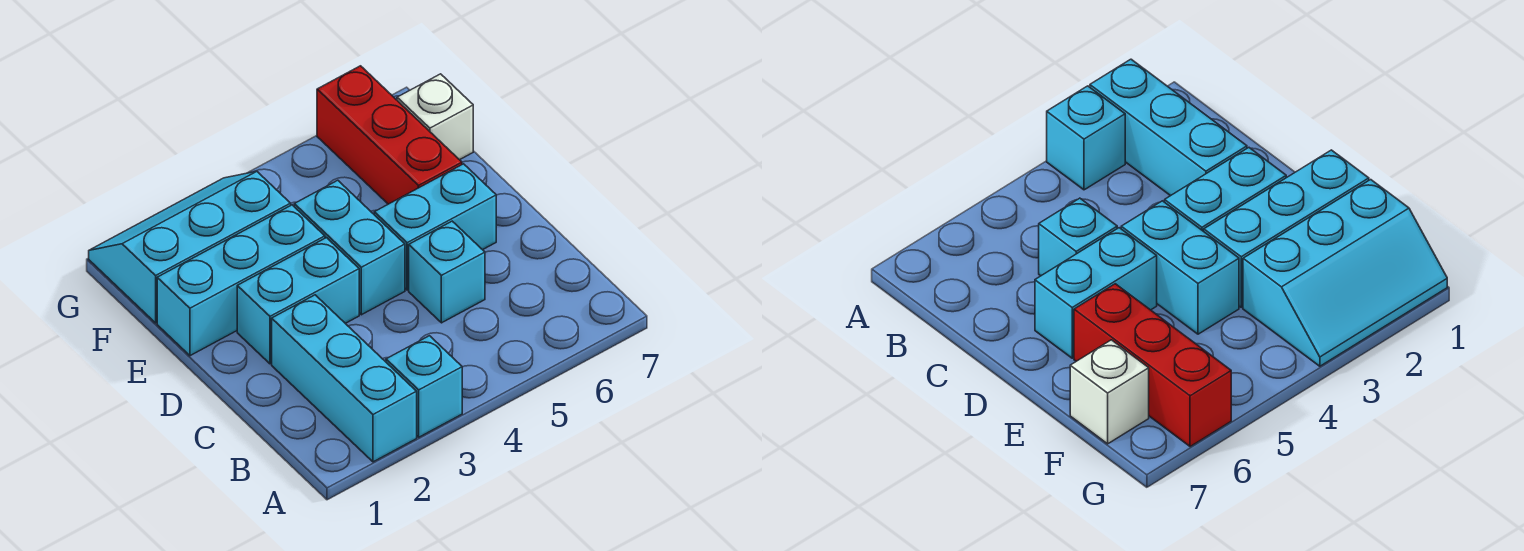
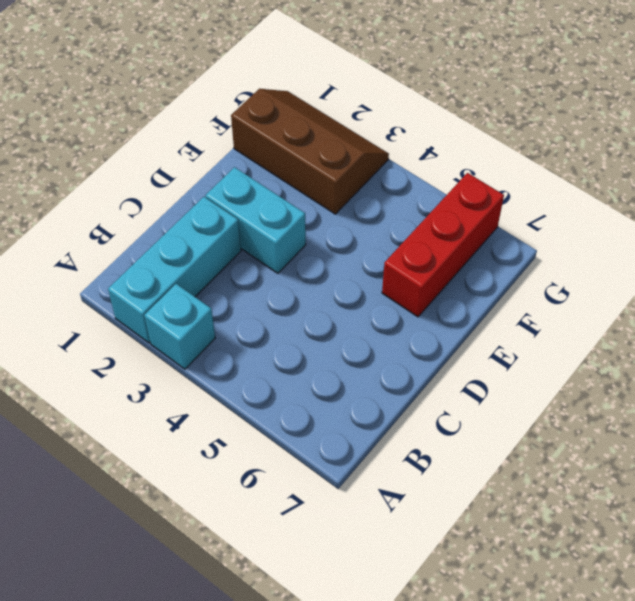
brown 2x3 slope [231,89,389,214] -> cyan 2x3 slope [89,171,291,323]
none -> cyan 1x1 brick [409,221,485,323]
none -> cyan 1x2 brick [294,180,405,315]

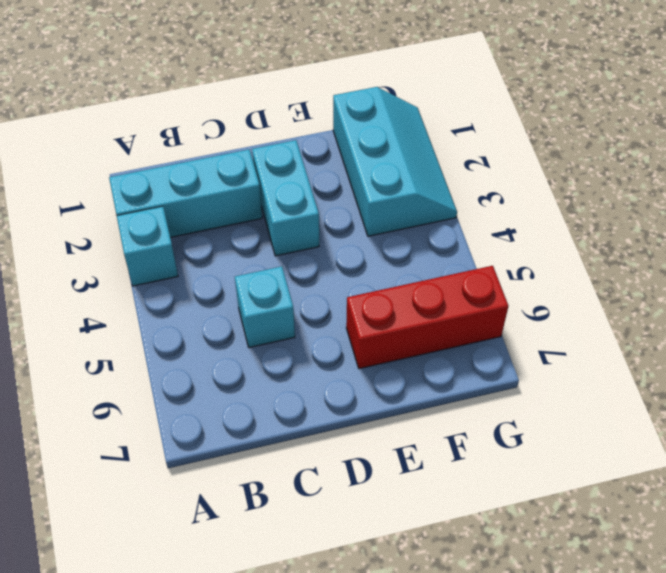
none -> cyan 1x2 brick [294,180,405,315]
none -> cyan 1x2 brick [374,164,496,290]

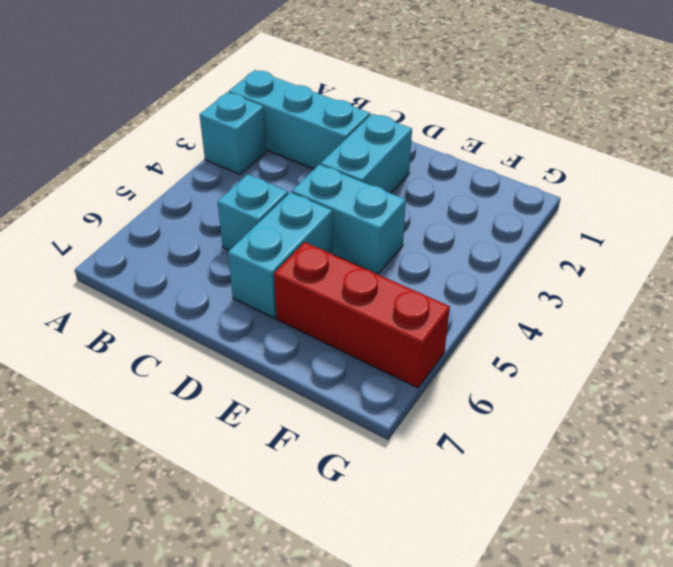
none -> cyan 1x3 brick [157,205,325,356]
none -> cyan 2x3 slope [89,171,291,323]

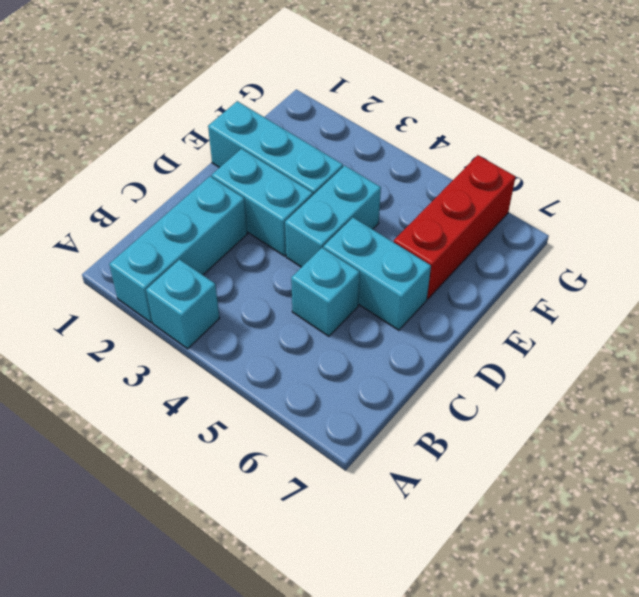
none -> cyan 2x3 slope [89,171,291,323]
none -> white 1x1 brick [397,74,473,160]

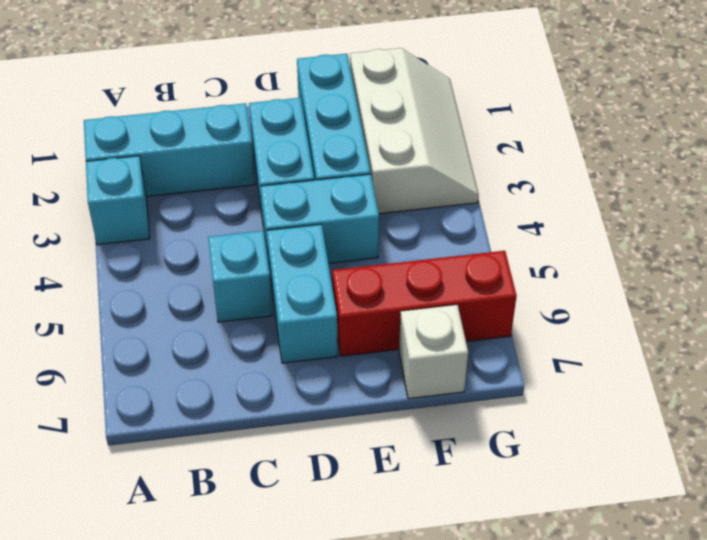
white 2x3 slope [350,48,479,214] -> cyan 2x3 slope [89,171,291,323]

